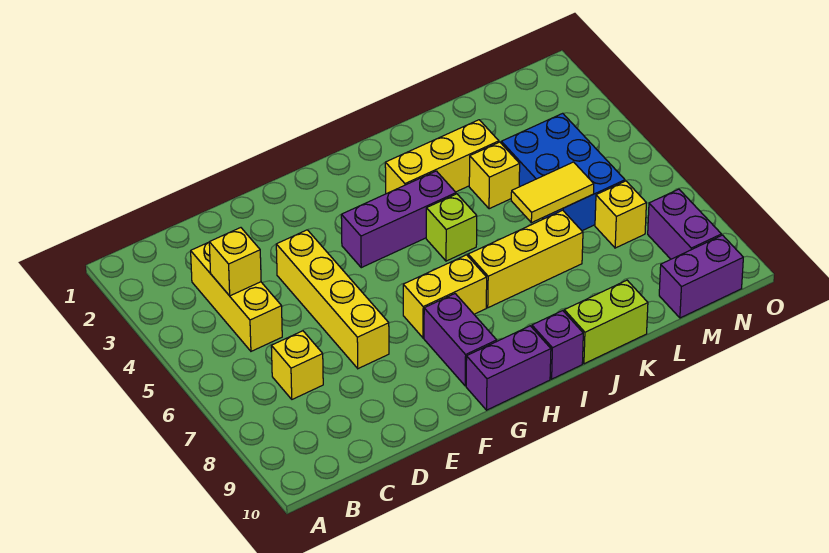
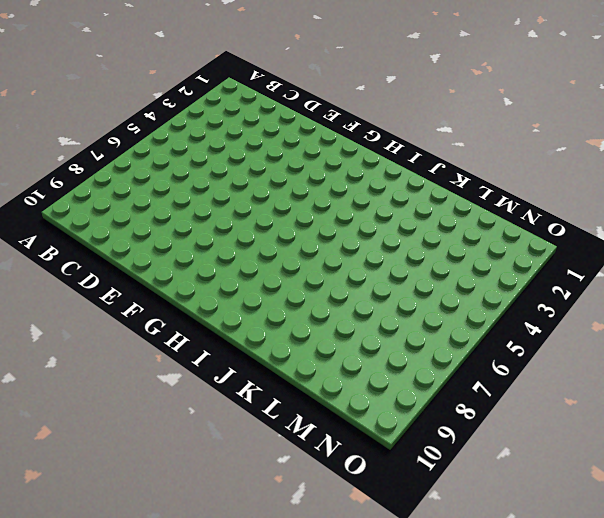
none -> yellow 1x3 brick [191,243,282,351]
none -> yellow 1x1 brick [271,331,323,399]
none -> yellow 1x4 brick [276,230,389,369]

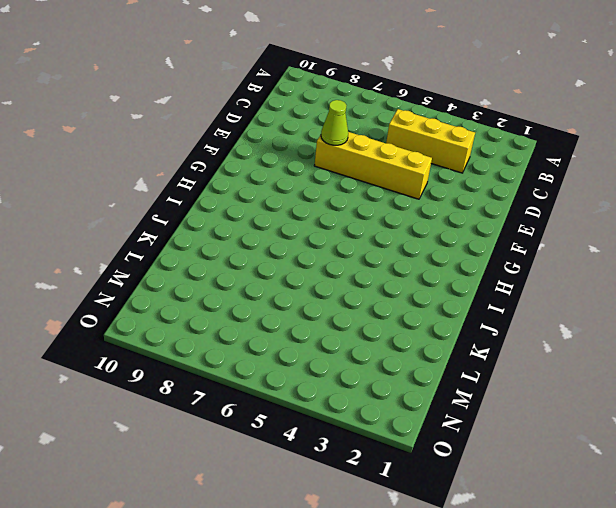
lime 1x1 cone [321,100,348,145] -> none
none -> yellow 1x1 brick [271,331,323,399]
none -> purple 1x3 brick [341,171,456,268]
none -> yellow 1x2 brick [403,255,487,338]

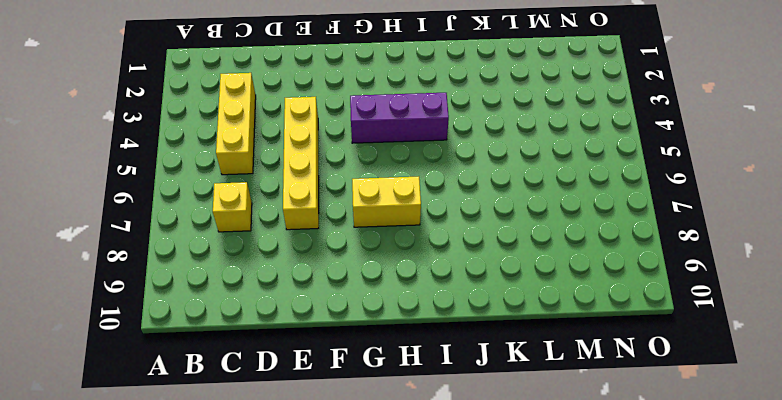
none -> purple 1x2 brick [424,294,497,386]
none -> purple 1x2 brick [466,326,551,410]
none -> yellow 1x3 brick [385,120,499,194]

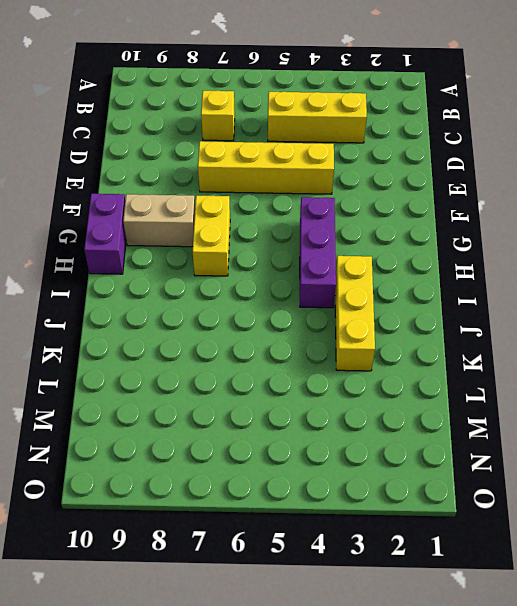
tan 1x2 brick [123,194,195,247] -> purple 1x2 brick [424,294,497,386]
none -> lime 1x1 brick [426,194,477,261]
none -> yellow 1x3 brick [468,210,583,308]
none -> purple 1x1 brick [532,311,583,379]

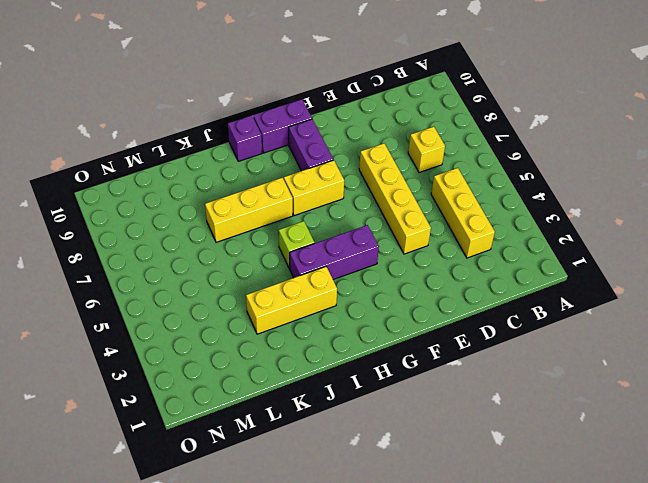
none -> lime 1x2 brick [564,280,648,364]
none -> yellow 1x1 brick [469,142,520,209]
none -> blue 2x3 brick [501,113,625,231]

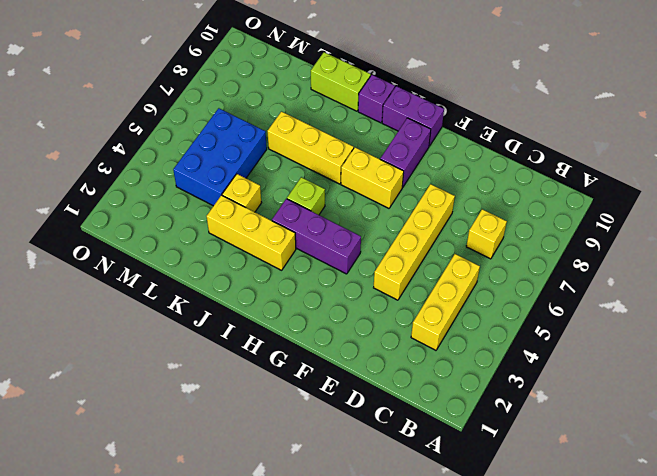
none -> yellow 1x1 brick [595,181,646,248]
none -> purple 1x2 brick [659,235,743,318]
none -> purple 1x2 brick [648,189,721,259]

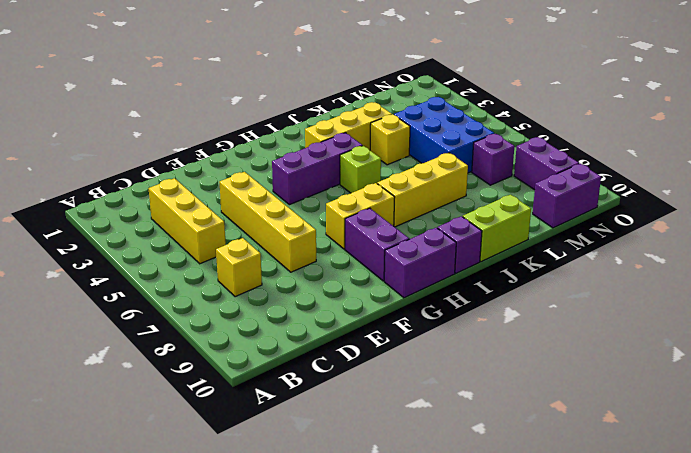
purple 1x1 brick [472,134,514,185] -> yellow 1x1 brick [595,181,646,248]
none -> yellow 1x1 brick [209,228,261,296]
none -> yellow 1x2 tile [511,162,594,223]

